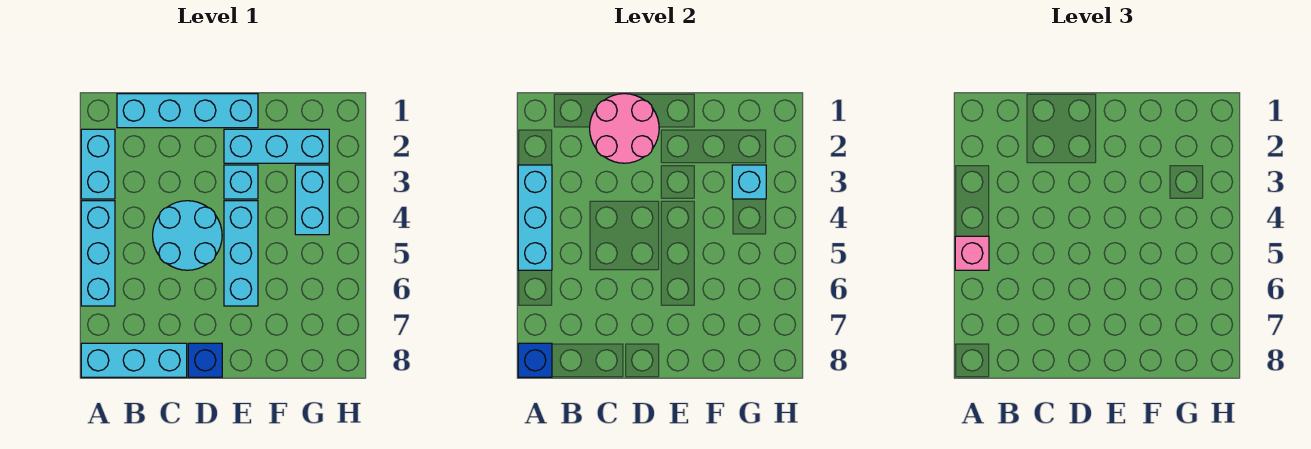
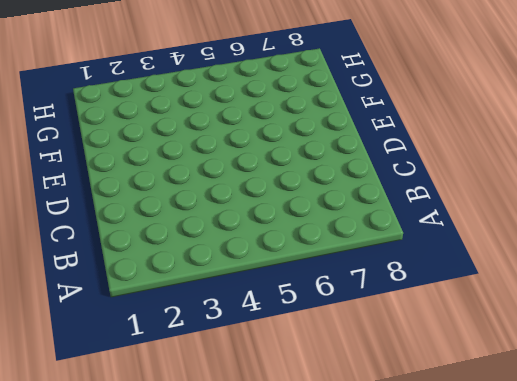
none -> cyan 1x2 brick [81,129,115,199]
none -> cyan 1x3 brick [81,201,115,306]
none -> cyan 1x3 brick [81,343,187,377]

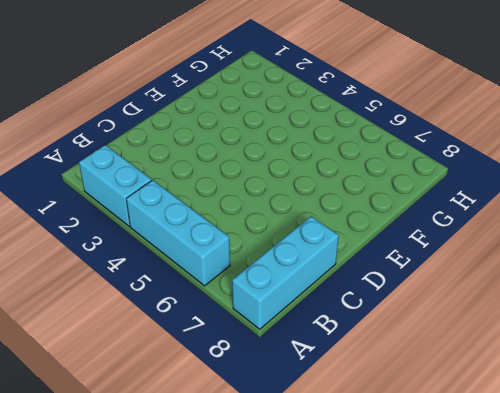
none -> cyan 1x4 brick [117,94,258,128]
none -> cyan 2x2 round brick [153,201,222,270]
none -> blue 1x1 brick [188,343,222,377]

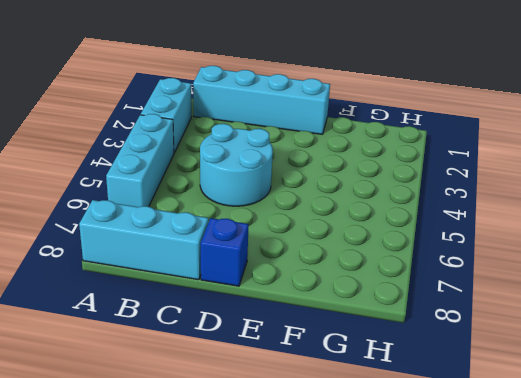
none -> cyan 1x3 brick [224,129,329,163]
none -> cyan 1x1 brick [224,165,258,199]
none -> cyan 1x3 brick [224,201,258,306]

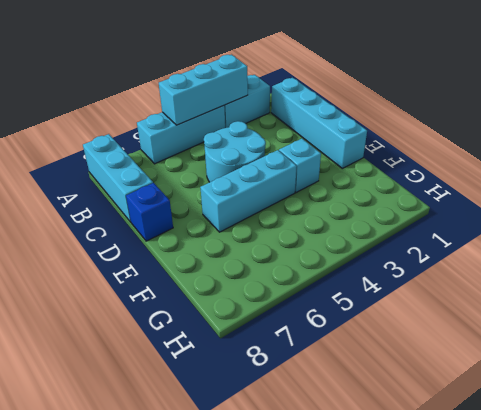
none -> cyan 1x3 brick [224,129,329,163]
none -> cyan 1x2 brick [295,165,329,235]
none -> blue 1x1 brick [518,343,552,377]

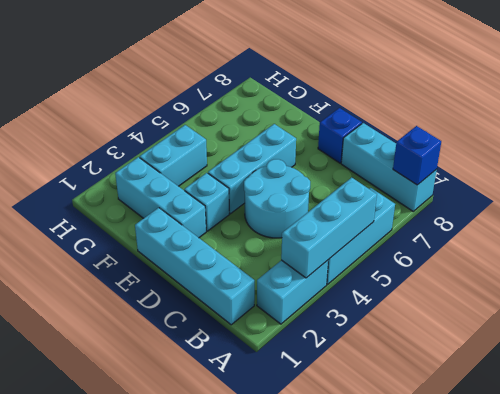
none -> pink 2x2 round brick [590,94,659,163]
none -> cyan 1x1 brick [732,165,766,199]
none -> pink 1x1 brick [955,236,989,270]

